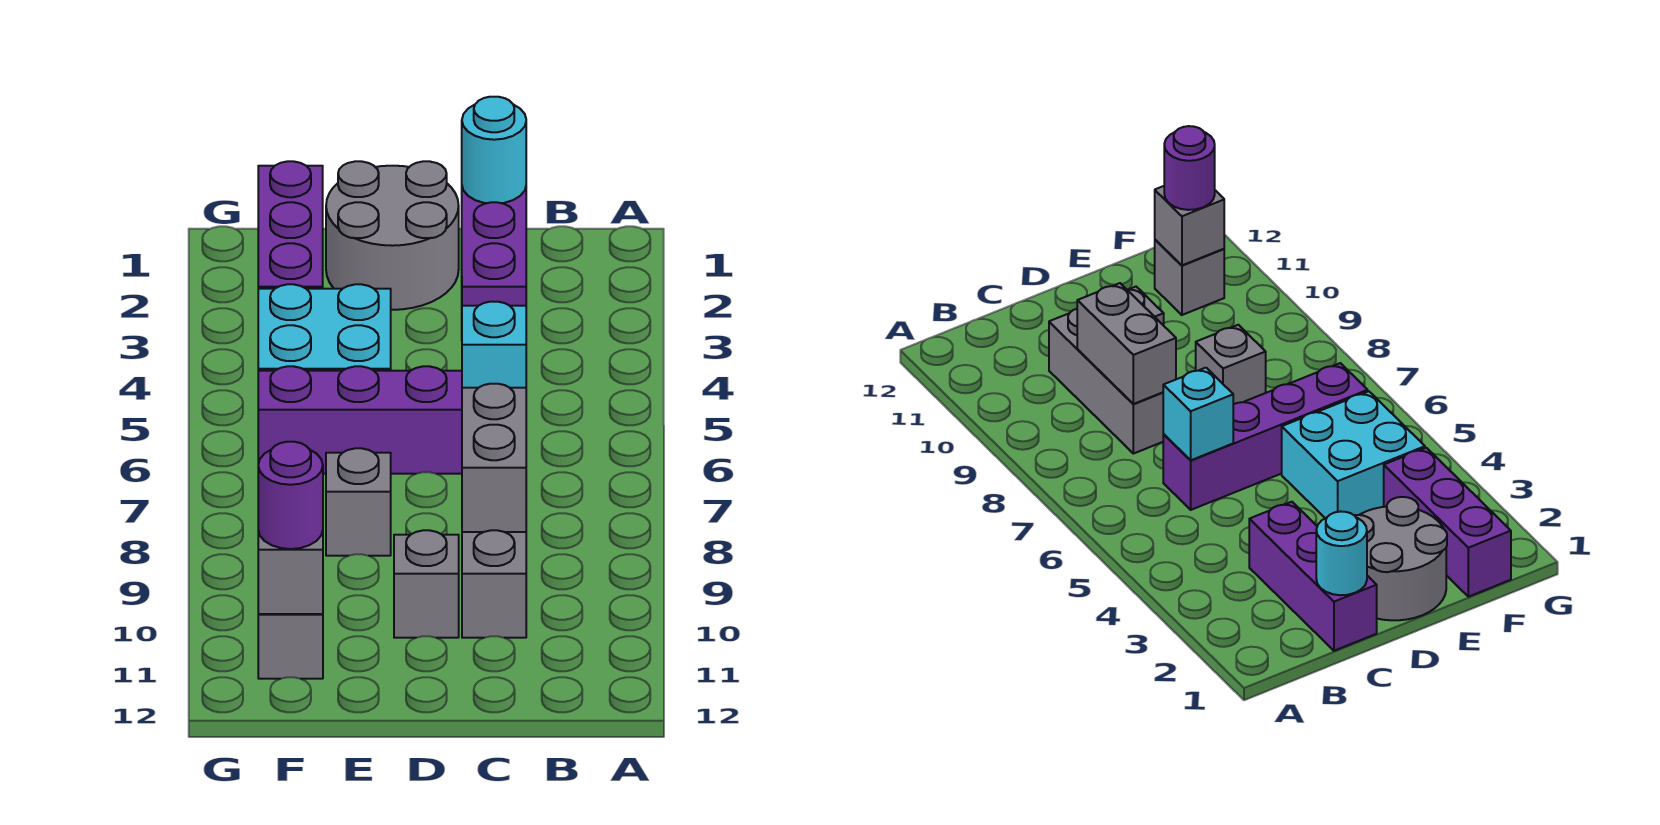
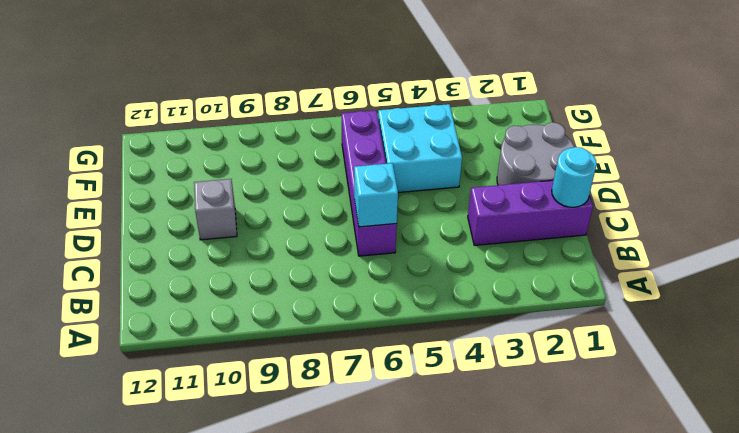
none -> grey 1x3 brick [462,530,526,638]
none -> grey 1x1 brick [326,448,391,556]
none -> purple 1x3 brick [258,161,323,289]

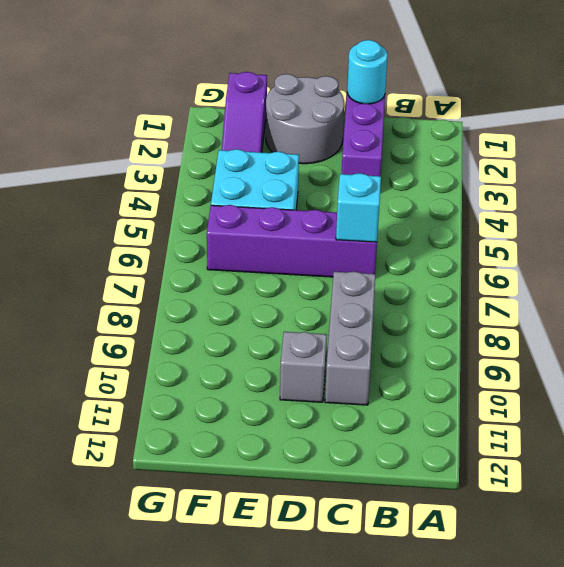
purple 1x3 slope [222,72,267,153] -> purple 1x3 brick [258,161,323,289]
none -> grey 1x1 brick [326,448,391,556]
none -> grey 1x1 brick [258,614,323,679]
none -> grey 1x2 brick [462,384,526,532]

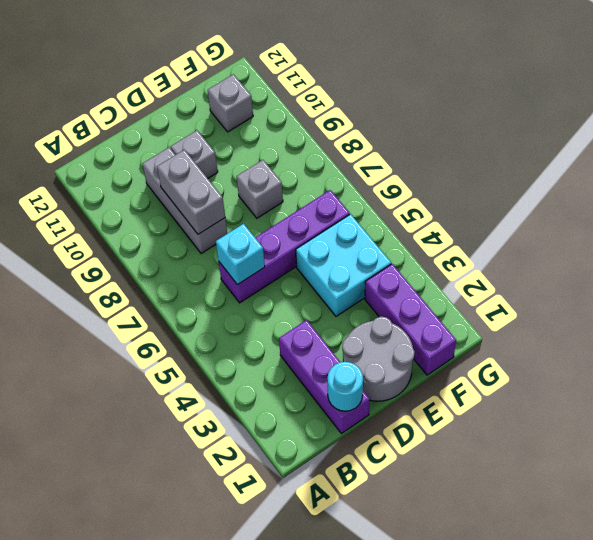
none -> grey 1x1 brick [258,531,323,614]
none -> purple 1x1 round brick [258,442,323,549]

